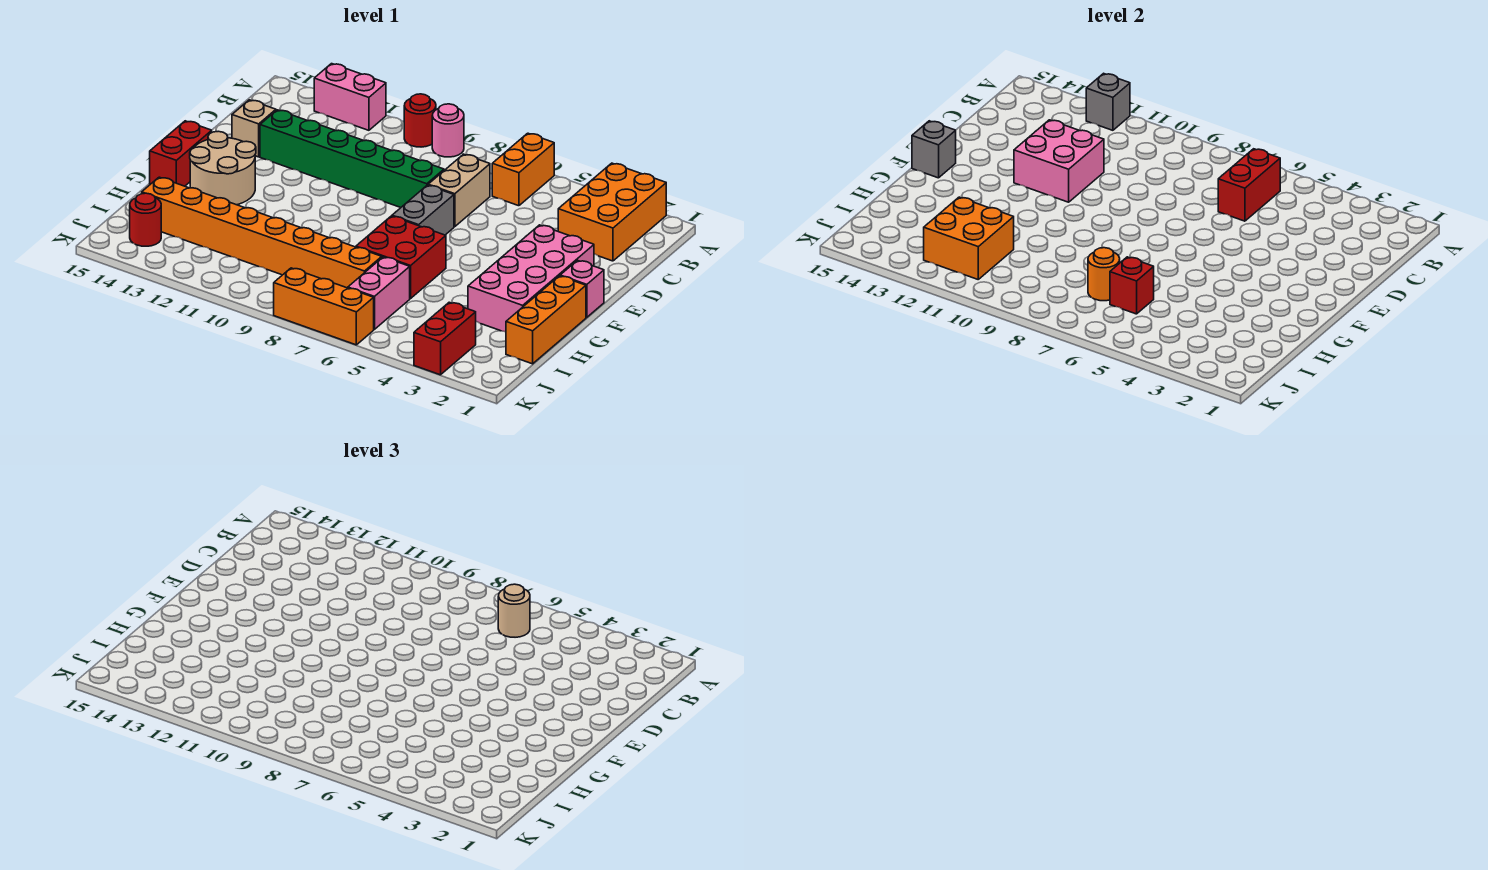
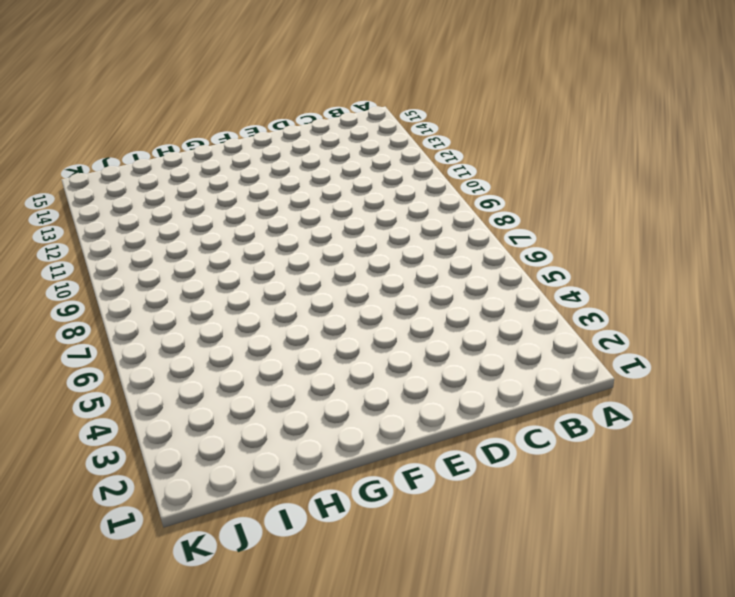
none -> orange 2x3 brick [558,163,666,261]
none -> orange 1x2 brick [492,133,554,206]
none -> pink 1x1 round brick [432,104,464,157]

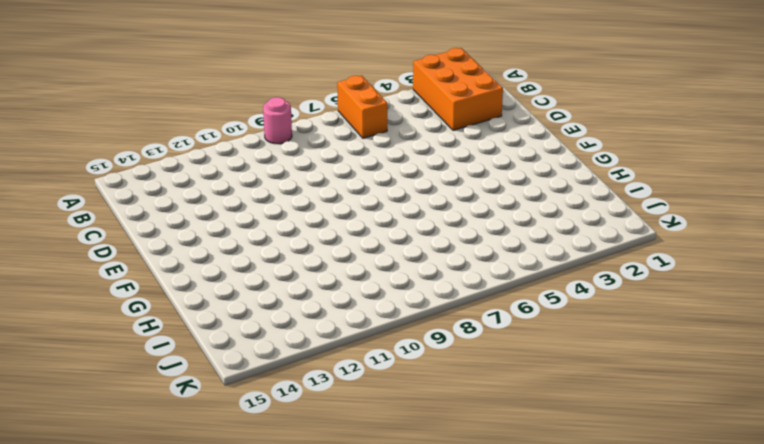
none -> red 1x1 round brick [404,94,436,147]
none -> pink 1x2 brick [314,64,386,130]
none -> tan 1x2 brick [428,154,490,227]

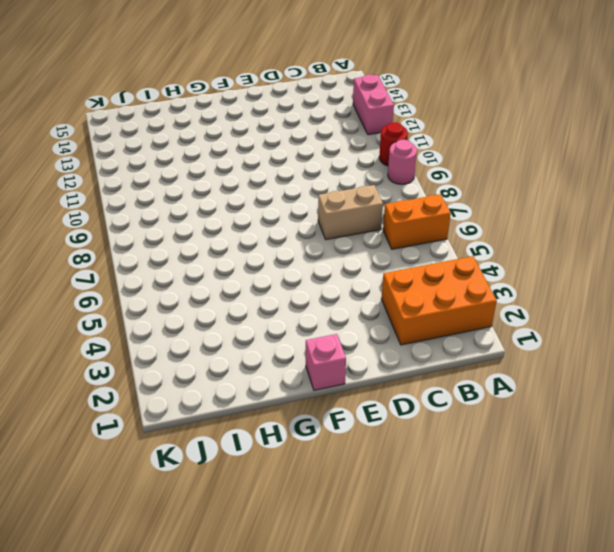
none -> green 1x6 brick [260,110,444,207]
none -> tan 1x1 brick [232,100,276,157]
none -> pink 2x4 brick [468,225,594,332]

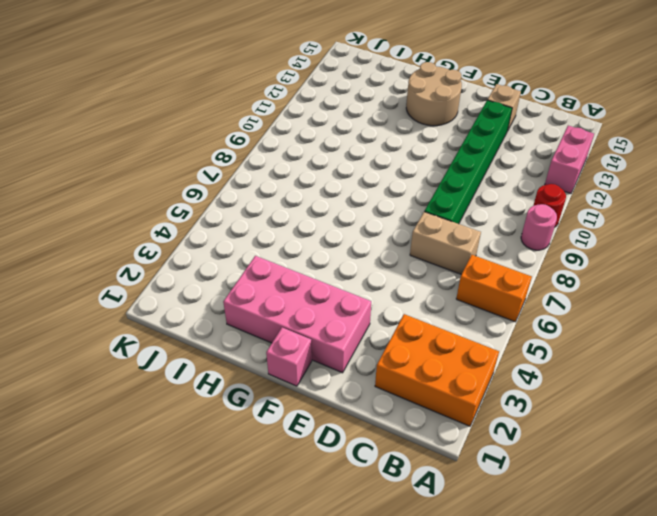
none -> grey 1x2 brick [392,185,454,235]
none -> red 1x2 brick [150,121,212,186]
none -> orange 1x3 brick [506,276,586,364]

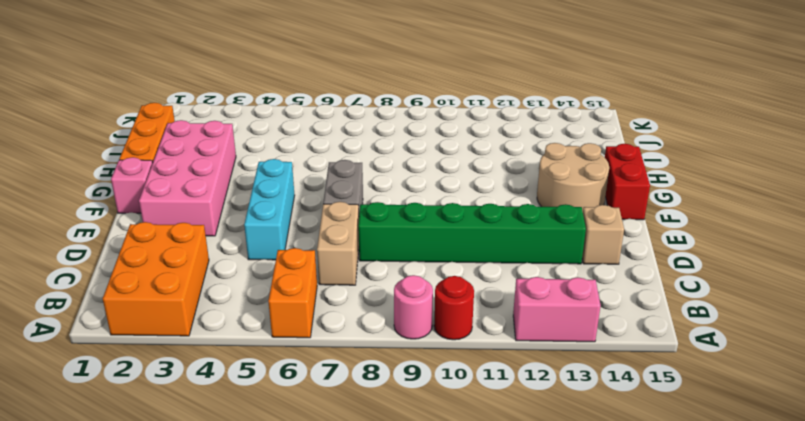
cyan 1x3 brick [244,159,295,260] -> none
none -> red 2x2 brick [356,216,446,298]
none -> pink 1x2 brick [348,257,410,329]
none -> orange 1x8 brick [142,177,382,288]

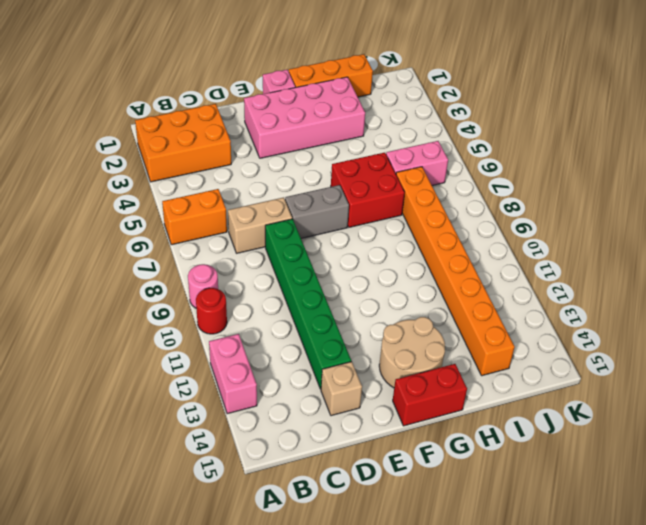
none -> red 1x2 brick [414,302,476,375]
none -> red 1x1 round brick [130,193,161,246]
none -> orange 1x3 brick [274,268,374,345]

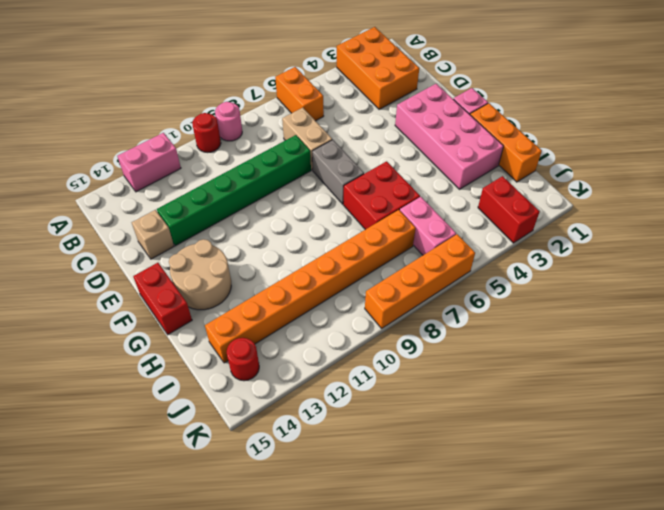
orange 1x4 brick [365,234,475,328] -> orange 1x3 brick [274,268,374,345]
none -> grey 1x1 brick [1086,73,1130,130]
none -> red 1x2 brick [1218,149,1280,221]
none -> pink 2x2 brick [1014,120,1104,202]

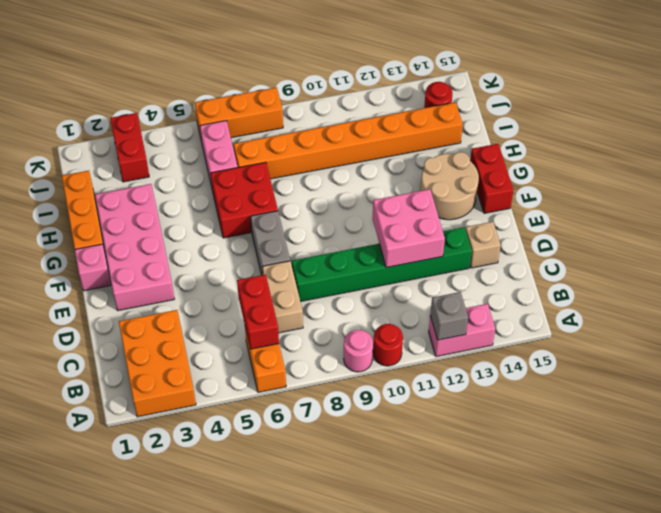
none -> grey 1x1 brick [912,121,956,178]
none -> red 1x1 brick [1110,257,1154,314]
none -> orange 1x1 round brick [1088,248,1120,301]

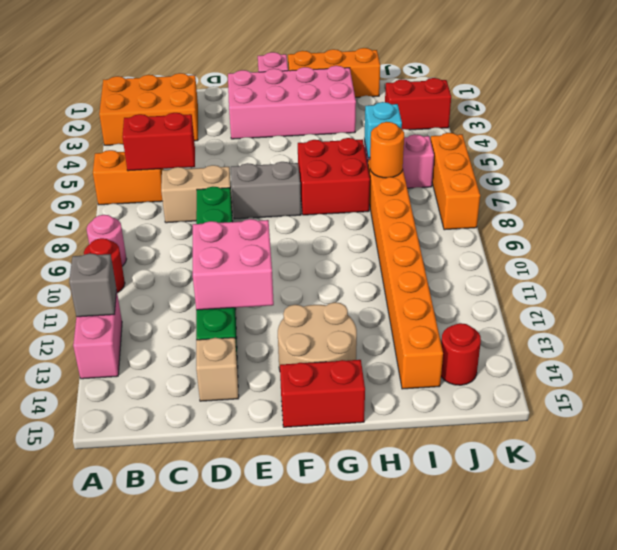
cyan 1x1 brick [364,102,402,158] -> red 1x1 brick [1110,257,1154,314]
none -> grey 1x1 brick [912,121,956,178]
none -> orange 2x2 brick [924,197,1014,279]
none -> tan 1x1 round brick [498,584,530,637]

